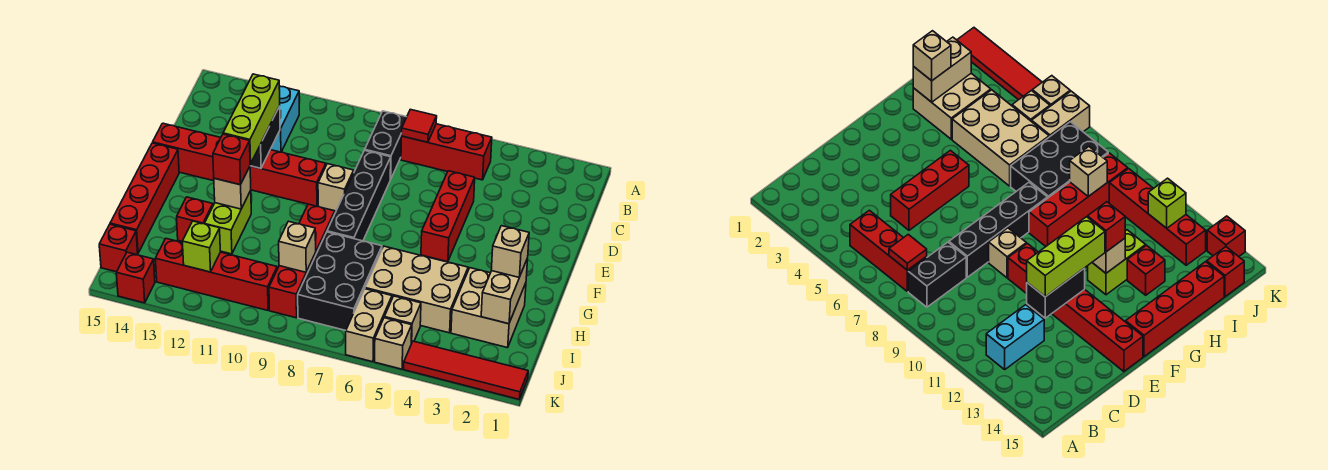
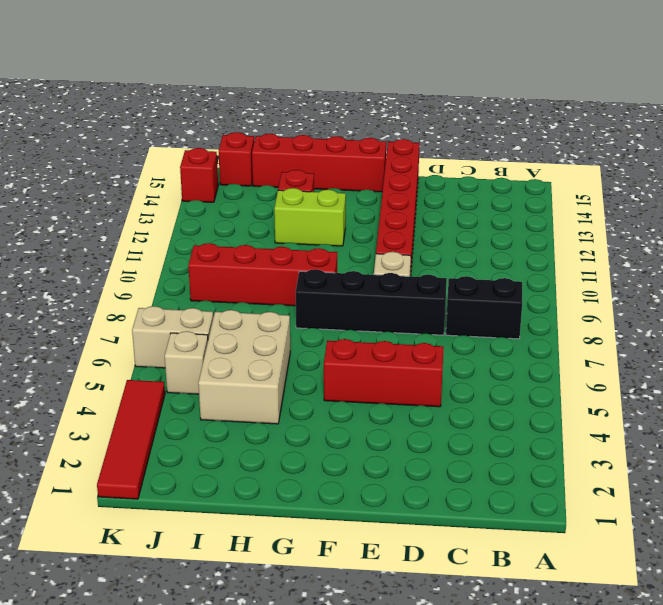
none -> red 1x3 brick [401,124,492,180]
none -> cyan 1x2 brick [271,86,299,152]
none -> tan 2x2 brick [451,268,526,348]
none -> black 2x3 brick [298,232,382,330]

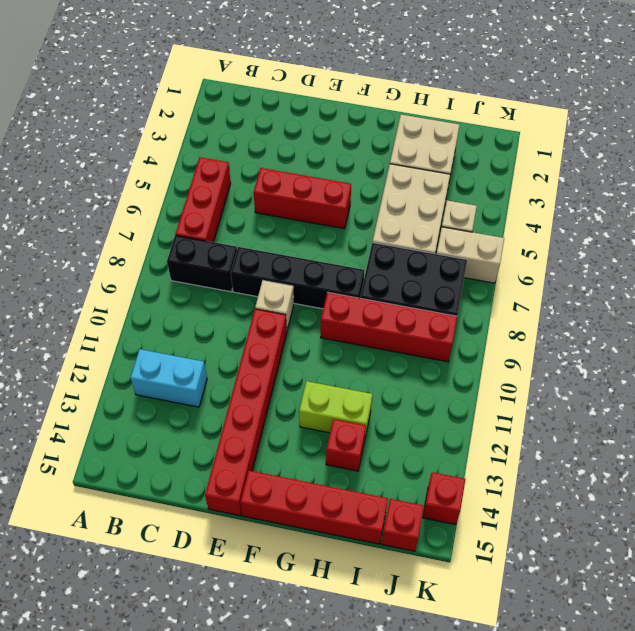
none -> red 1x4 brick [155,239,277,310]
none -> red 1x4 tile [404,341,528,399]
none -> tan 1x1 brick [375,318,412,369]
none -> red 1x1 tile [402,109,437,142]

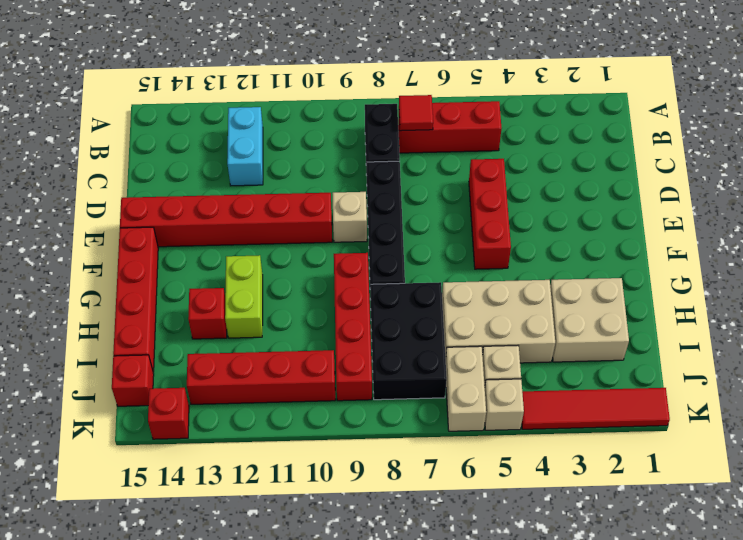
none -> black 1x2 brick [250,106,280,168]
none -> tan 1x1 brick [214,167,251,209]
none -> tan 1x2 brick [481,258,528,324]
none -> tan 1x1 brick [279,221,316,272]

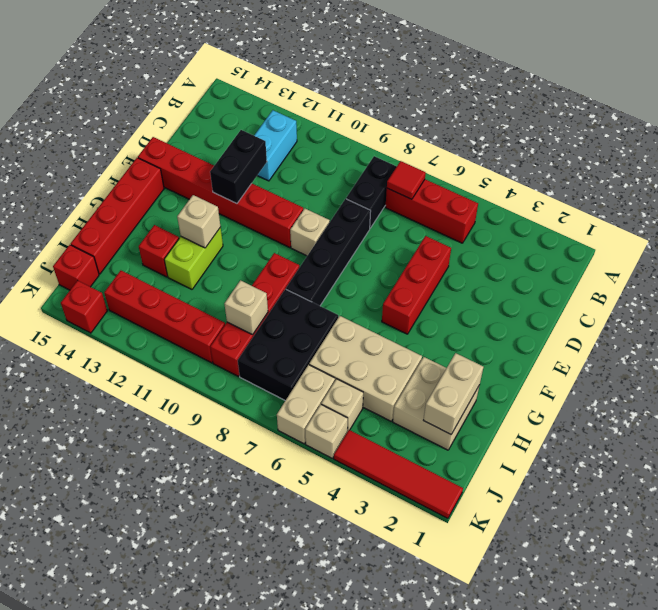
none -> lime 1x1 brick [182,221,220,272]
none -> lime 1x3 brick [223,74,280,164]
none -> red 1x1 brick [213,134,250,185]
none -> tan 1x1 brick [491,226,529,277]

